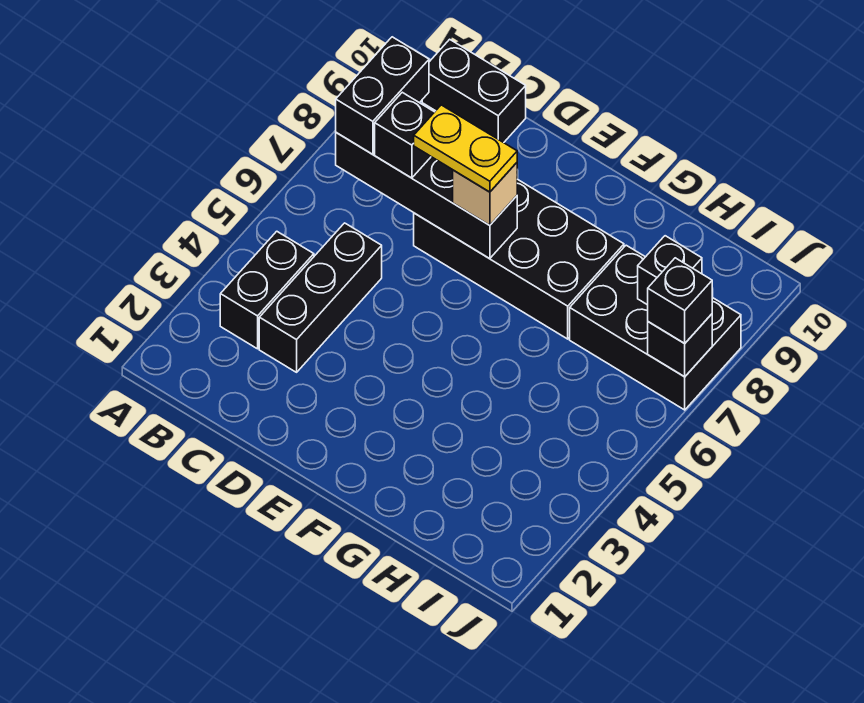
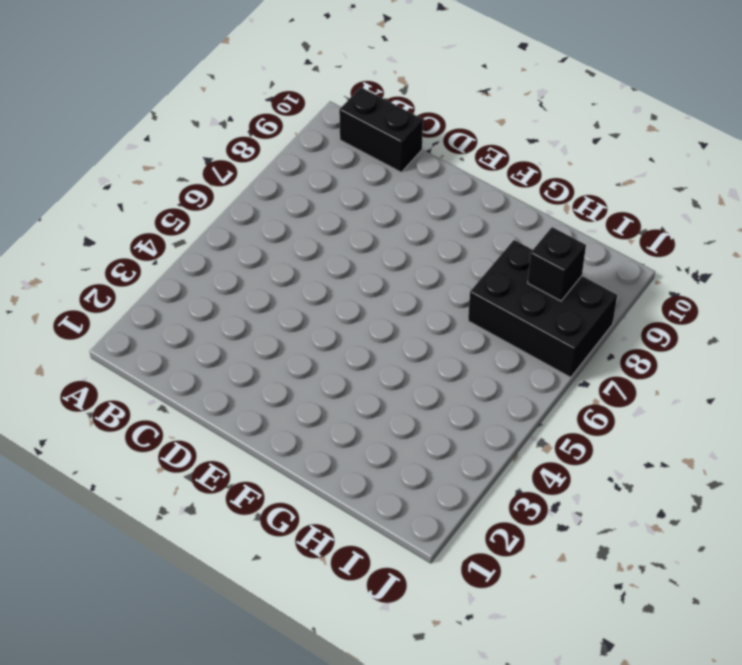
none -> black 1x2 brick [220,231,314,349]
none -> black 1x3 brick [259,223,382,372]
none -> black 2x4 brick [414,179,624,339]

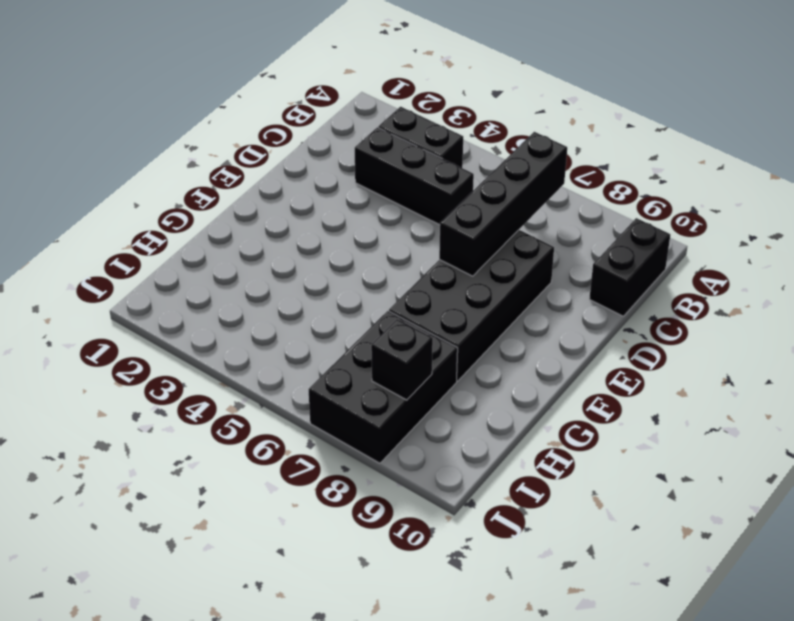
none -> black 1x1 brick [648,314,712,377]
none -> black 1x2 brick [336,37,429,154]
none -> black 1x1 brick [375,92,434,178]

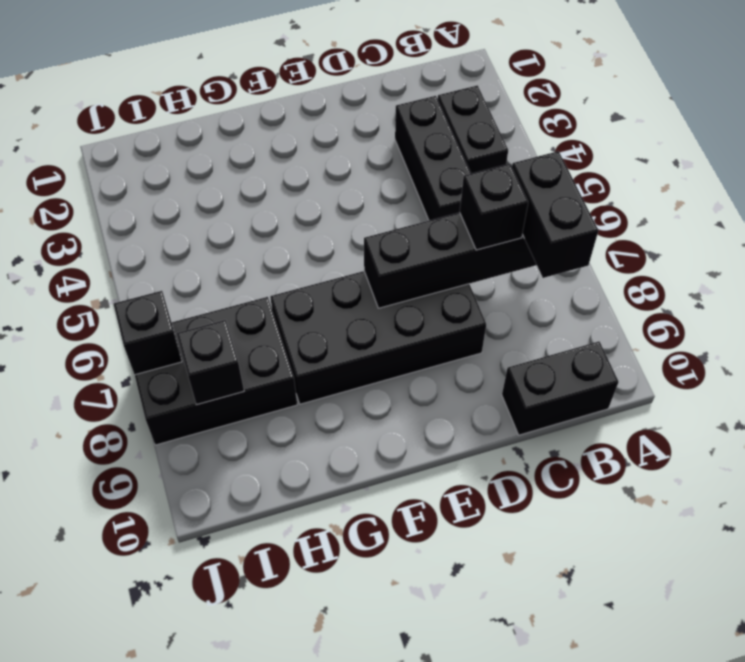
none -> tan 1x1 brick [453,163,517,225]
none -> black 1x1 brick [648,258,712,343]
none -> yellow 1x2 plate [414,105,517,192]

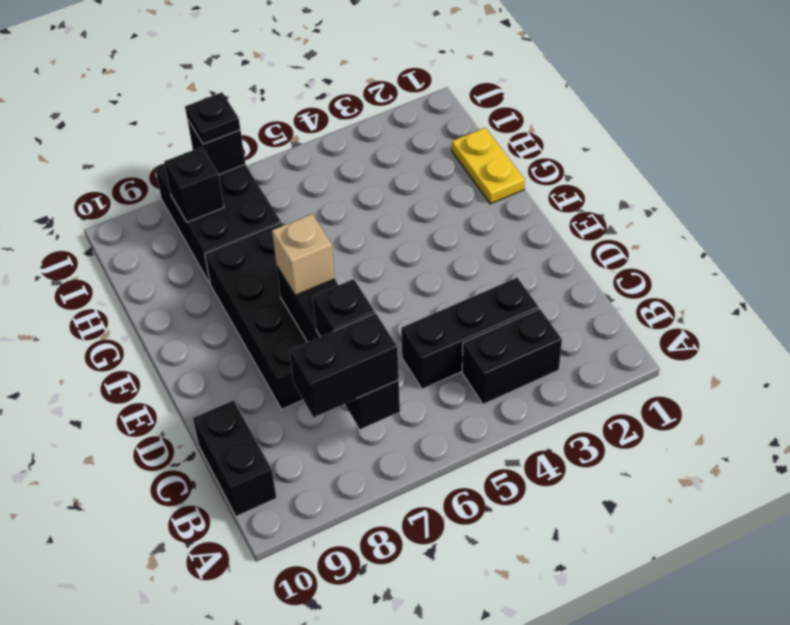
yellow 1x2 plate [452,128,525,204] -> yellow 1x2 plate moved to [414,105,517,192]
black 1x1 plate [185,92,240,144] -> black 1x1 brick [648,258,712,343]

